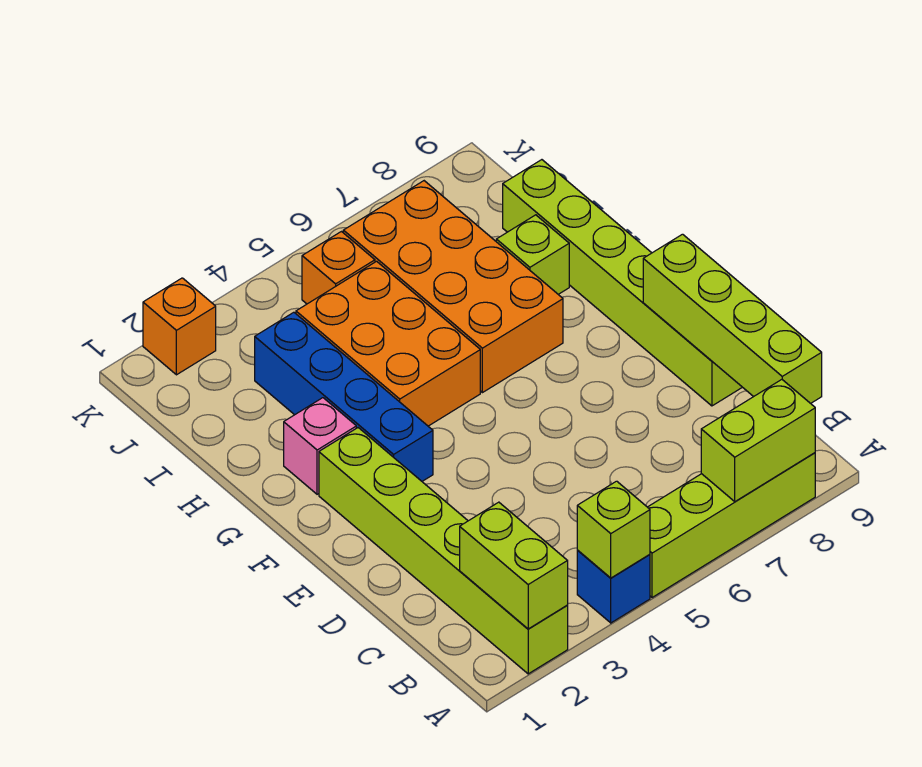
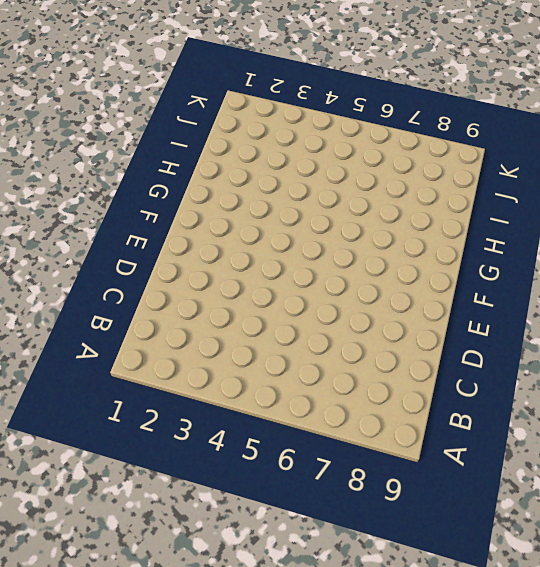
none -> lime 1x6 brick [319,428,568,674]
none -> blue 1x1 brick [577,550,650,623]
none -> lime 1x4 brick [648,453,815,598]

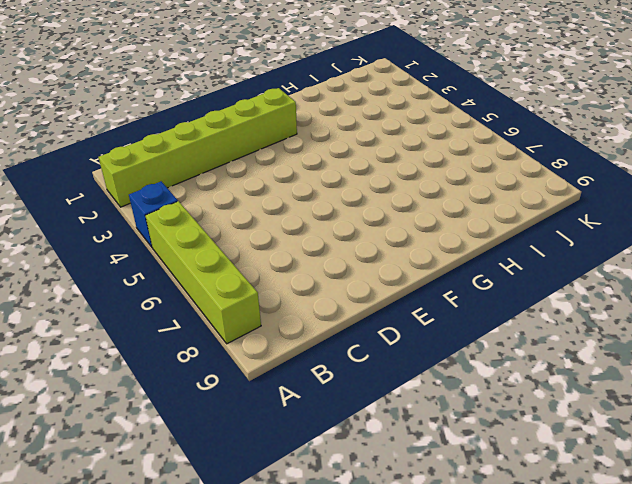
none -> lime 1x6 brick [503,160,742,406]
none -> blue 1x4 brick [255,312,433,481]
none -> pink 1x1 brick [284,398,356,494]

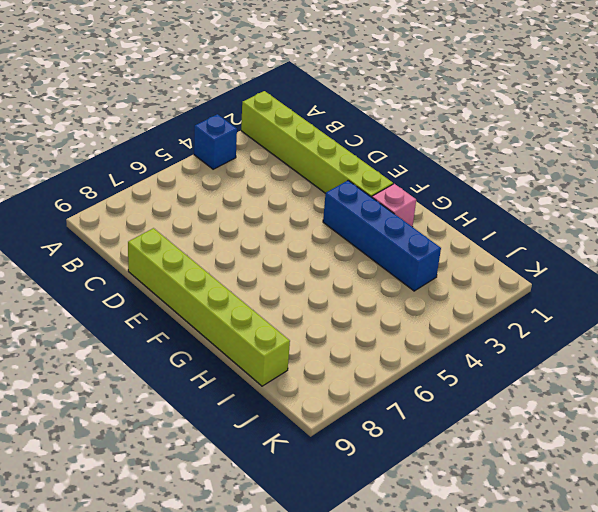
none -> lime 1x4 brick [648,453,815,598]
none -> orange 2x3 brick [296,261,480,426]
none -> orange 2x4 brick [343,181,563,393]

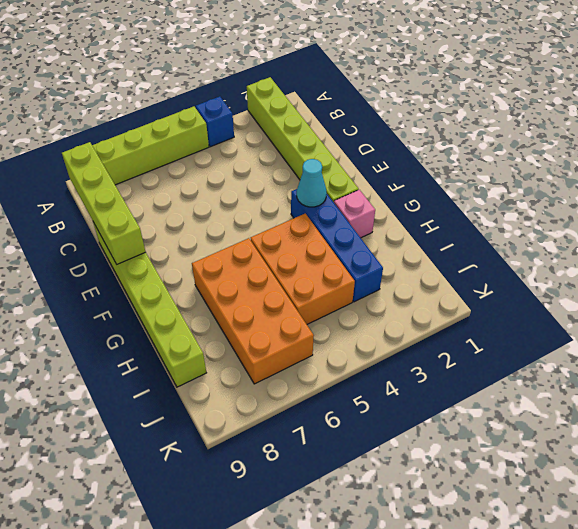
cyan 1x1 cone [297,159,327,207] -> none
none -> lime 1x1 brick [496,215,569,294]
none -> orange 1x1 brick [302,232,375,304]
none -> orange 1x1 brick [143,278,216,375]

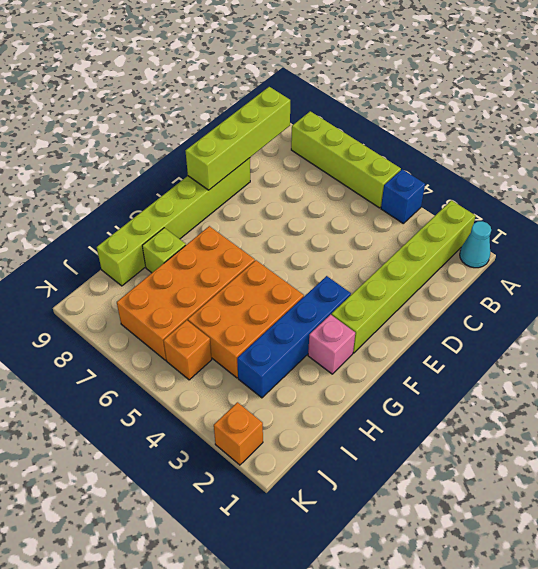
cyan 1x1 cone [460,221,491,268] -> none
none -> lime 1x2 brick [460,502,568,629]
none -> lime 1x1 brick [577,481,650,578]
none -> lime 1x2 brick [701,380,815,502]

